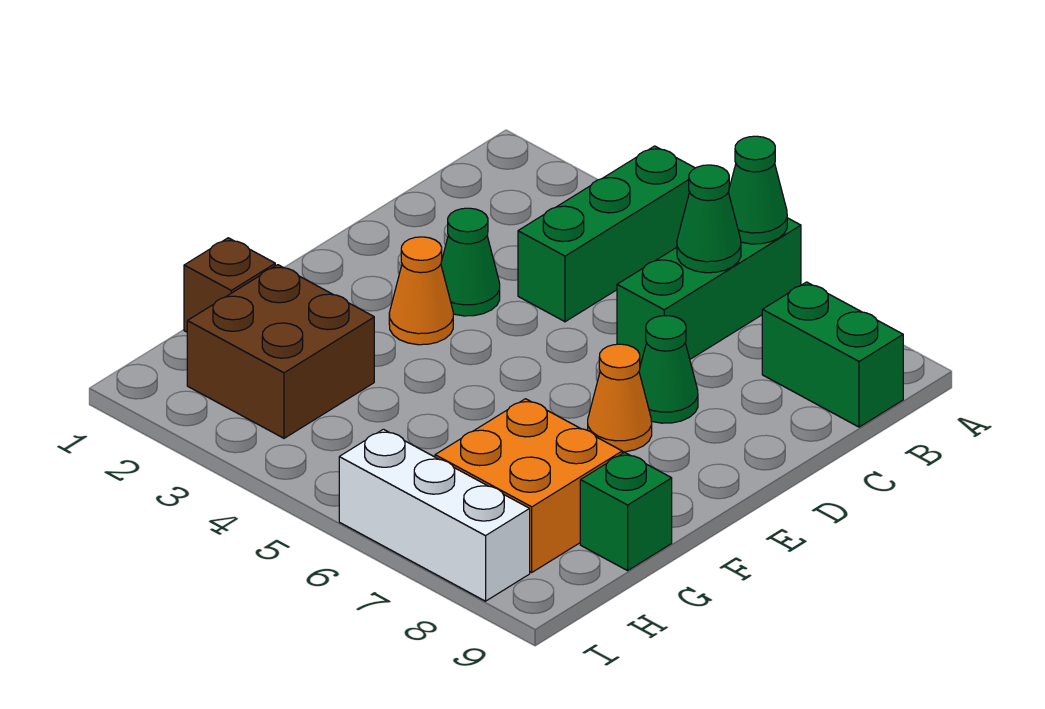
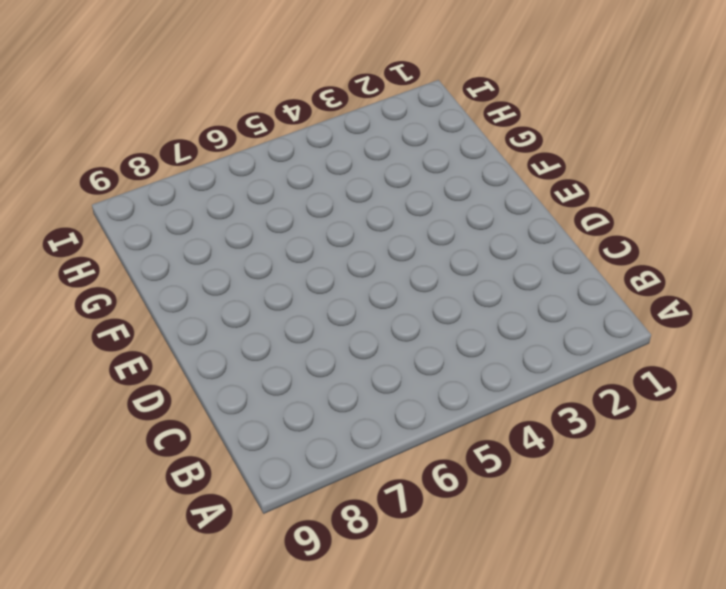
none -> green 1x3 brick [518,146,695,322]
none -> green 1x3 brick [617,218,801,363]
none -> green 1x2 brick [762,282,903,427]

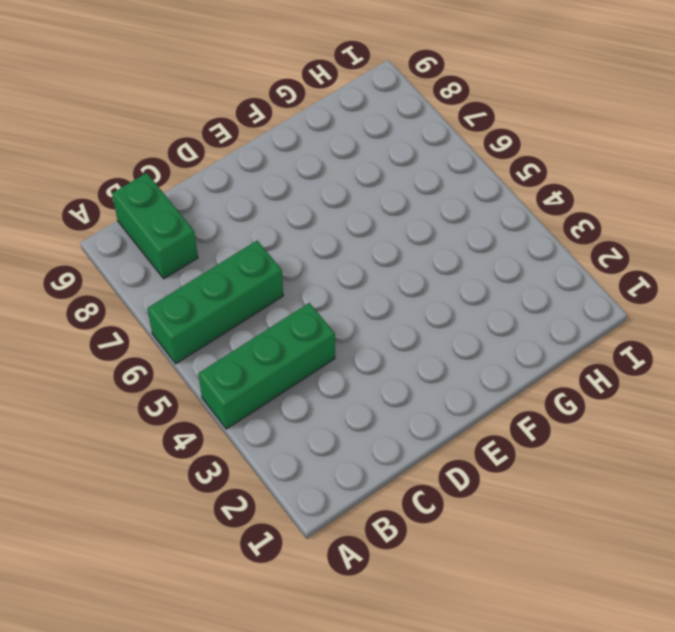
none -> green 1x1 cone [441,208,500,316]
none -> green 1x1 cone [639,316,698,423]
none -> orange 1x1 cone [389,237,453,345]

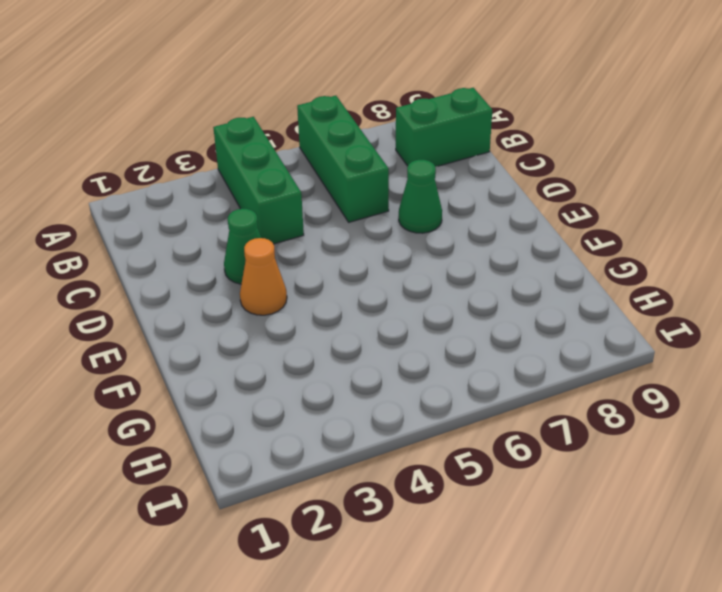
none -> orange 1x1 cone [588,344,652,452]
none -> brown 1x1 brick [184,238,275,332]
none -> brown 2x2 brick [187,265,374,438]

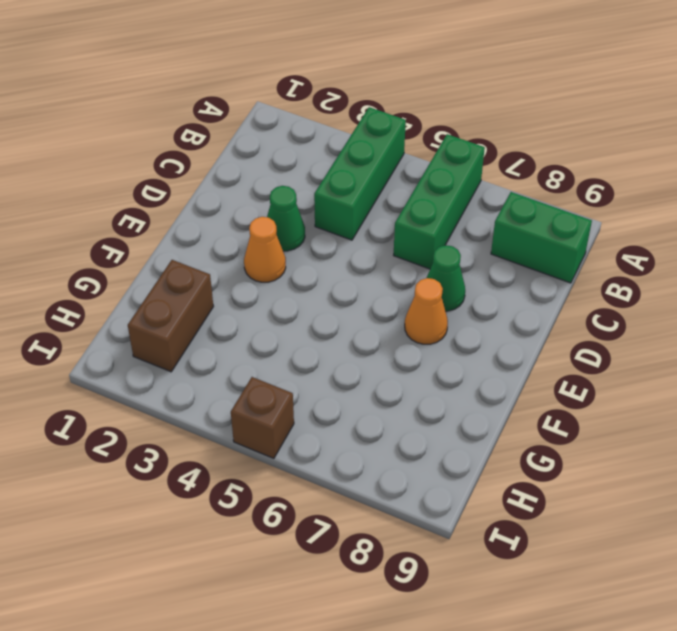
brown 1x2 brick [128,260,213,372] -> brown 2x2 brick [187,265,374,438]
brown 1x1 brick [231,377,294,458] -> brown 1x1 brick moved to [184,238,275,332]
none -> orange 2x2 brick [435,399,622,572]
none -> green 1x1 brick [580,452,672,571]
none -> white 1x3 brick [339,429,530,601]

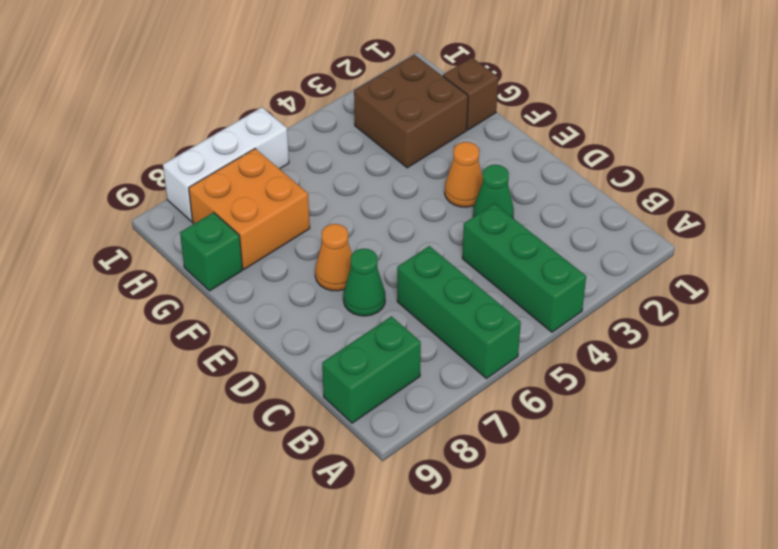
none -> green 1x1 cone [729,136,787,244]
none -> green 1x1 cone [677,165,741,273]

